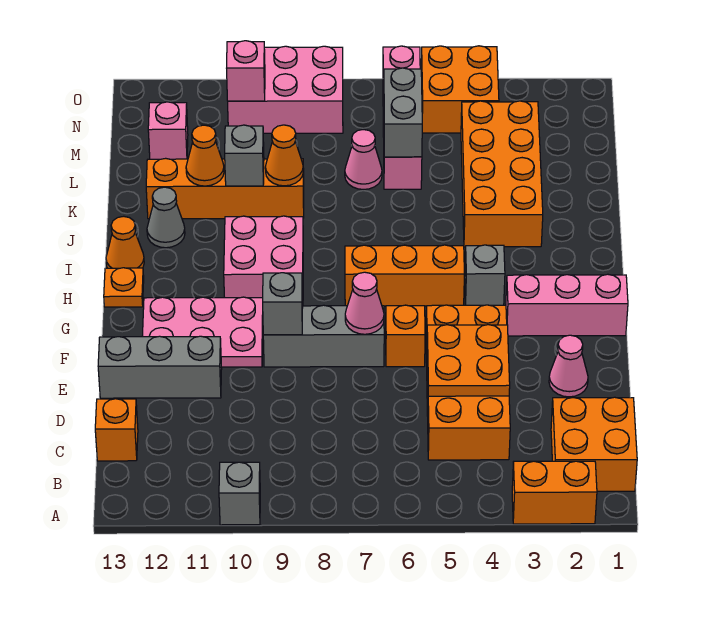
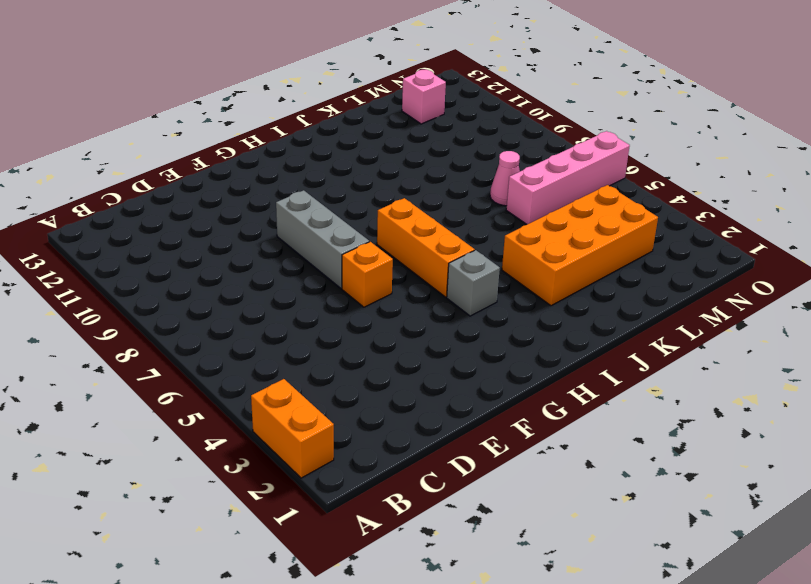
none -> grey 1x1 brick [219,462,260,525]
none -> orange 2x2 brick [551,397,637,491]
none -> orange 2x4 brick [426,305,510,460]
none -> orange 1x1 brick [95,399,138,461]

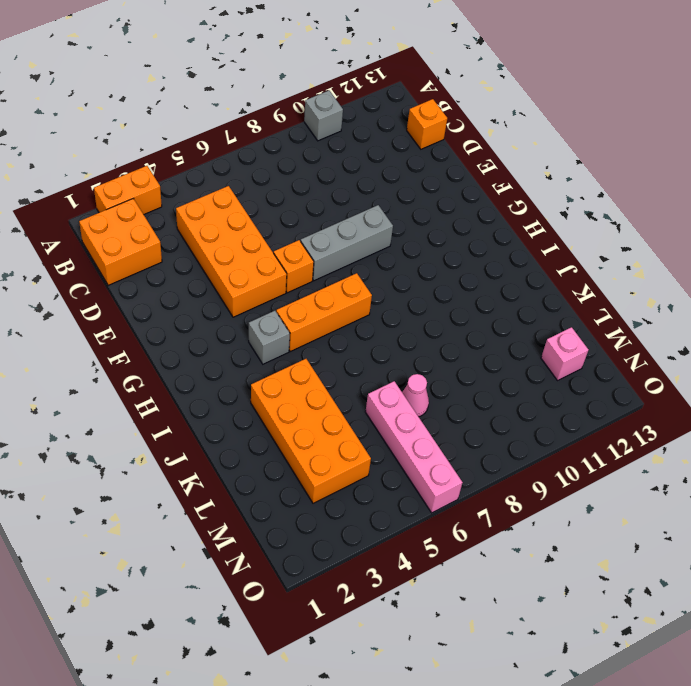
none -> pink 1x1 cone [549,335,588,397]
none -> grey 1x3 brick [98,336,222,398]
none -> pink 2x3 plate [142,297,263,367]
none -> pink 1x3 brick [506,274,628,336]

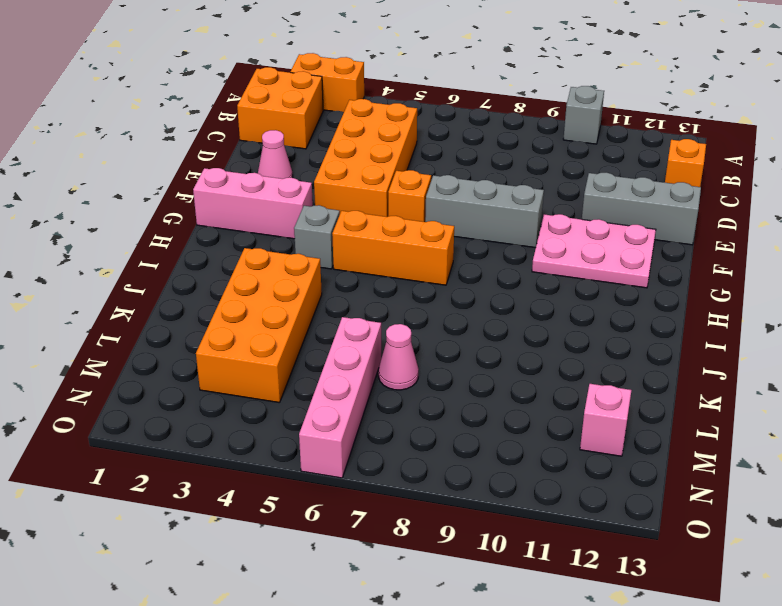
none -> pink 2x2 brick [224,216,303,304]
none -> orange 1x1 plate [104,268,144,307]
none -> orange 1x1 cone [106,216,144,268]
none -> grey 1x1 cone [147,187,185,248]

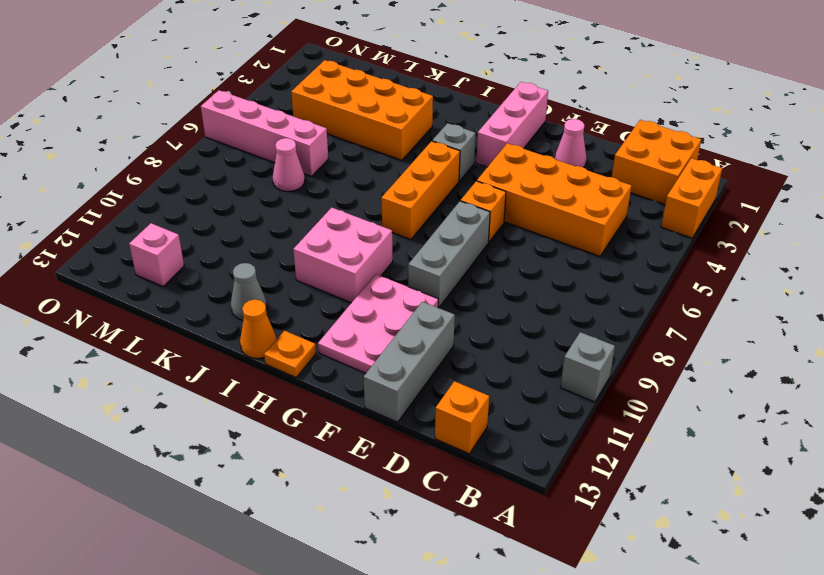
none -> orange 1x4 brick [146,158,304,219]
none -> orange 2x2 brick [421,46,499,133]
none -> pink 2x3 brick [228,46,343,133]
none -> orange 2x2 plate [427,325,510,396]

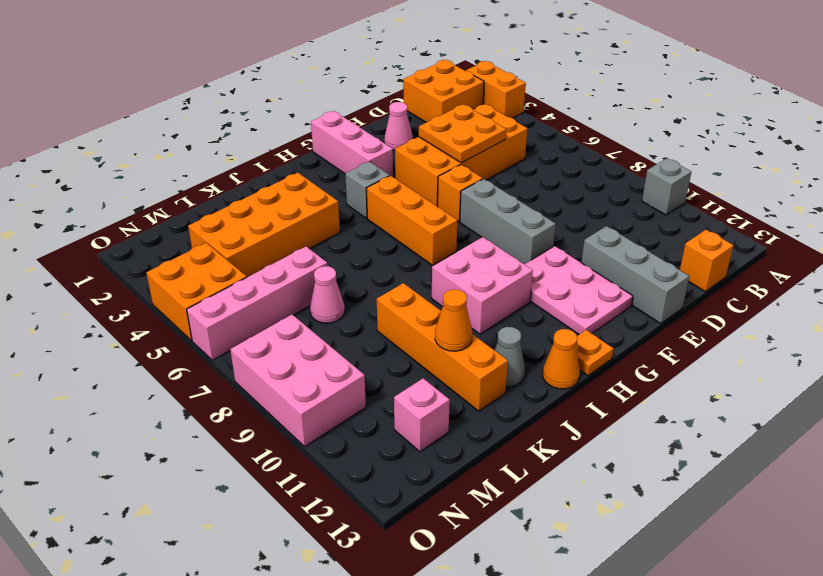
none -> pink 1x1 cone [345,272,384,334]
none -> grey 1x1 brick [263,273,303,335]
none -> orange 1x1 cone [265,125,303,186]
none -> grey 1x1 brick [225,125,264,186]

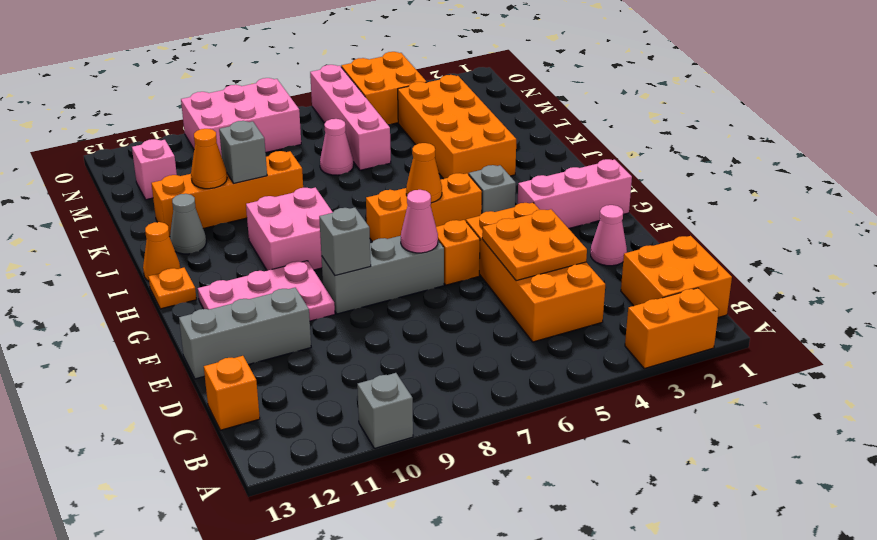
orange 1x1 cone [406,143,442,203] -> orange 1x1 cone moved to [265,125,303,186]
none -> grey 1x2 brick [384,68,422,157]
none -> pink 1x1 brick [227,41,265,101]

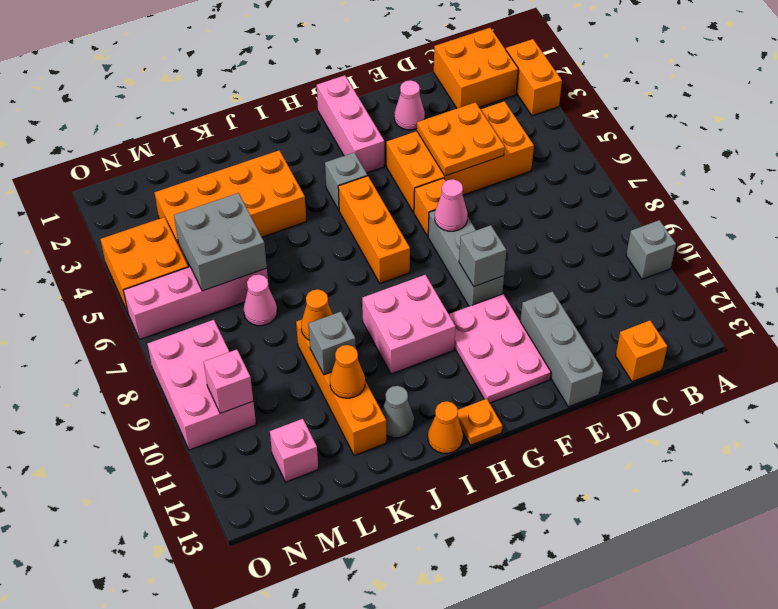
grey 2x2 brick [174,193,267,291] -> grey 1x2 brick [384,68,422,157]

